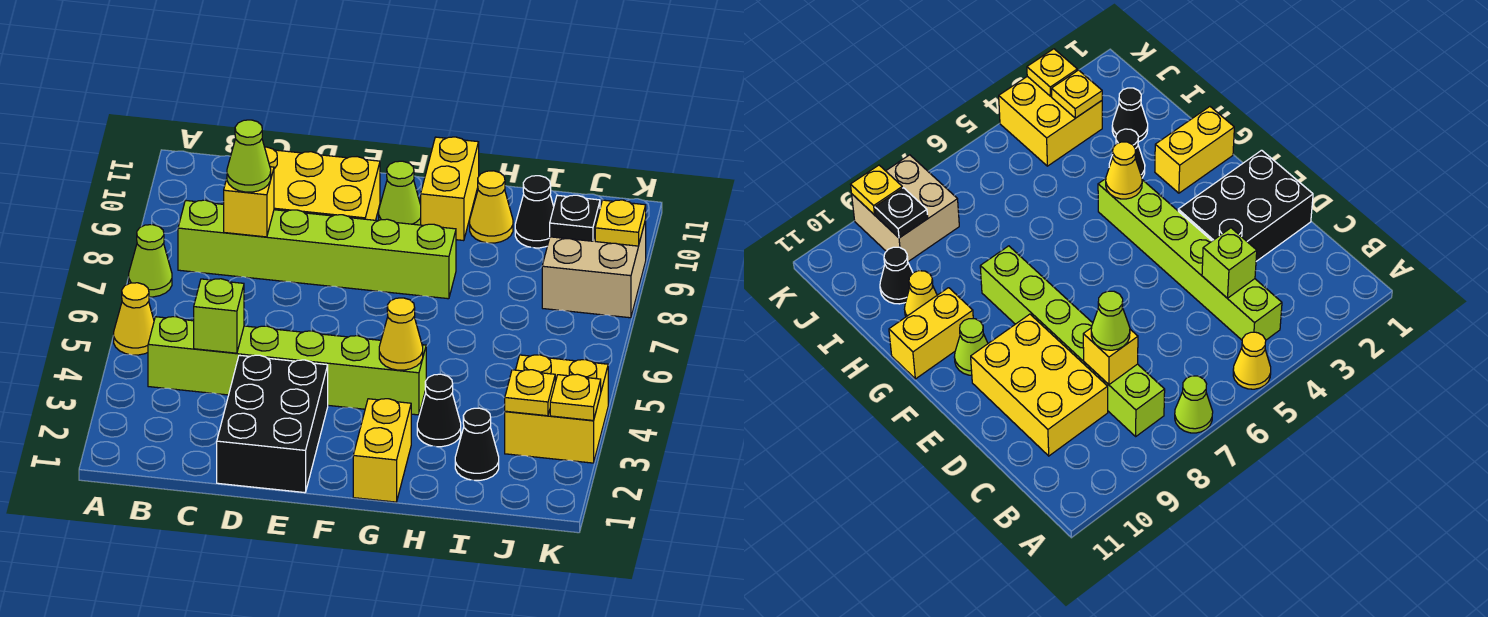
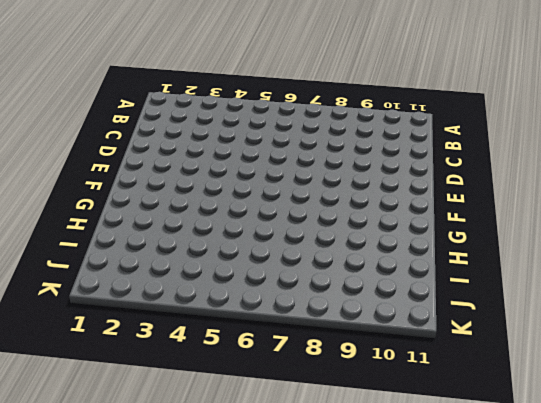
none -> yellow 1x1 cone [114,283,154,355]
none -> lime 1x1 cone [129,225,172,297]
none -> lime 1x6 brick [148,317,426,415]

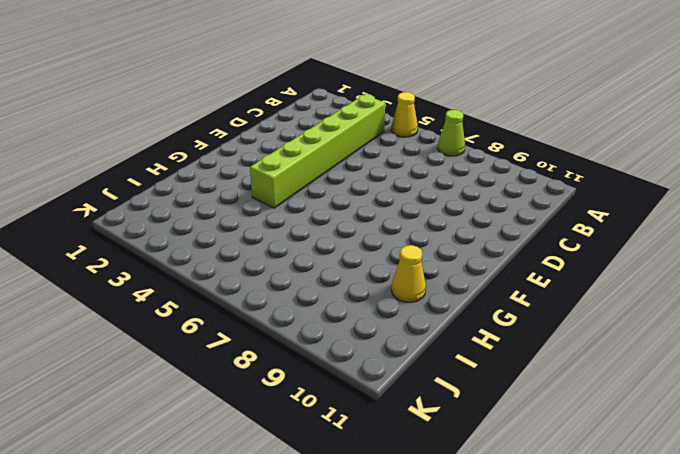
none -> lime 1x6 brick [178,200,456,299]
none -> yellow 2x3 brick [265,147,380,220]
none -> black 2x3 brick [217,355,328,493]

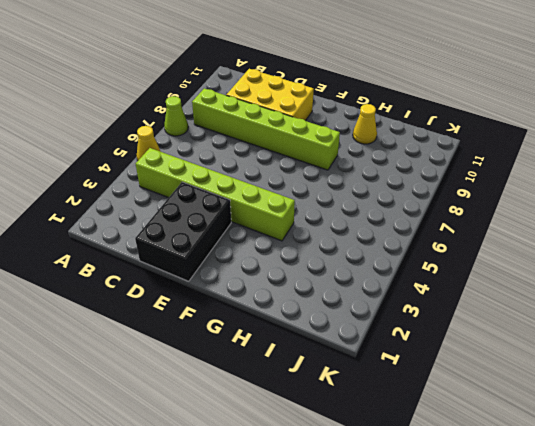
none -> lime 1x1 cone [379,161,421,225]
none -> yellow 1x2 brick [353,399,411,502]
none -> yellow 1x2 brick [421,137,479,241]

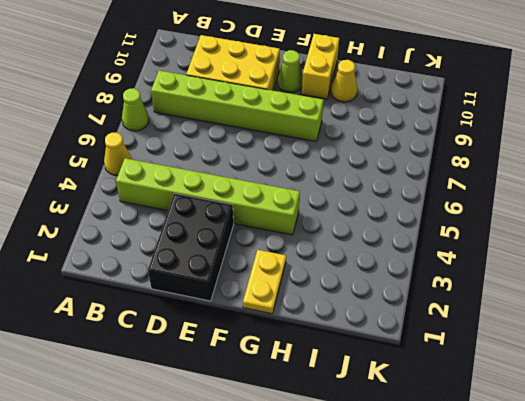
yellow 1x2 plate [243,250,286,314] -> yellow 1x2 brick [353,399,411,502]
none -> black 1x1 cone [417,374,461,447]
none -> black 1x1 cone [455,408,499,480]
none -> black 1x1 cone [515,176,554,248]

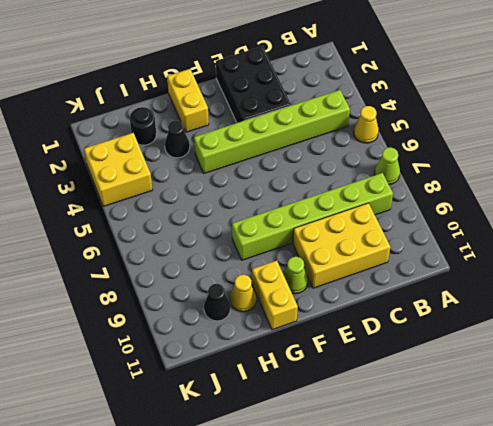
black 1x1 round brick [130,107,156,145] -> black 1x1 cone [455,408,499,480]
none -> tan 2x2 brick [542,220,646,318]
none -> lime 1x1 brick [194,279,244,353]
none -> yellow 1x1 brick [224,167,274,237]

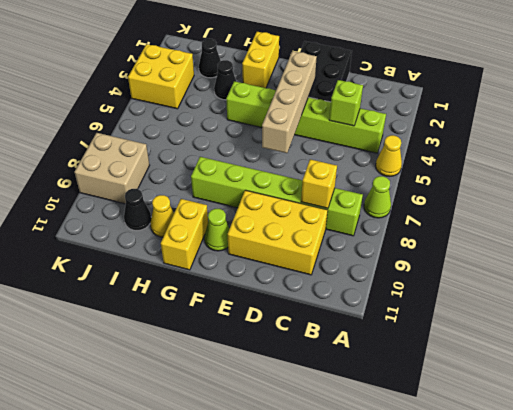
tan 1x4 brick [262,51,317,153] -> none
none -> yellow 1x1 cone [379,298,423,370]
none -> yellow 1x1 plate [505,370,555,416]
none -> black 1x1 plate [550,195,600,241]

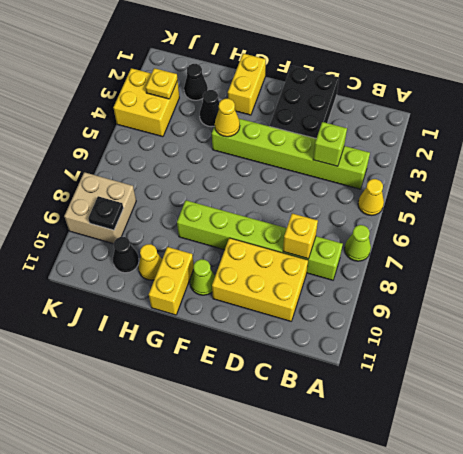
none -> yellow 1x1 plate [550,374,601,421]
none -> yellow 1x1 plate [595,200,646,246]
none -> lime 1x1 cone [227,120,271,192]

